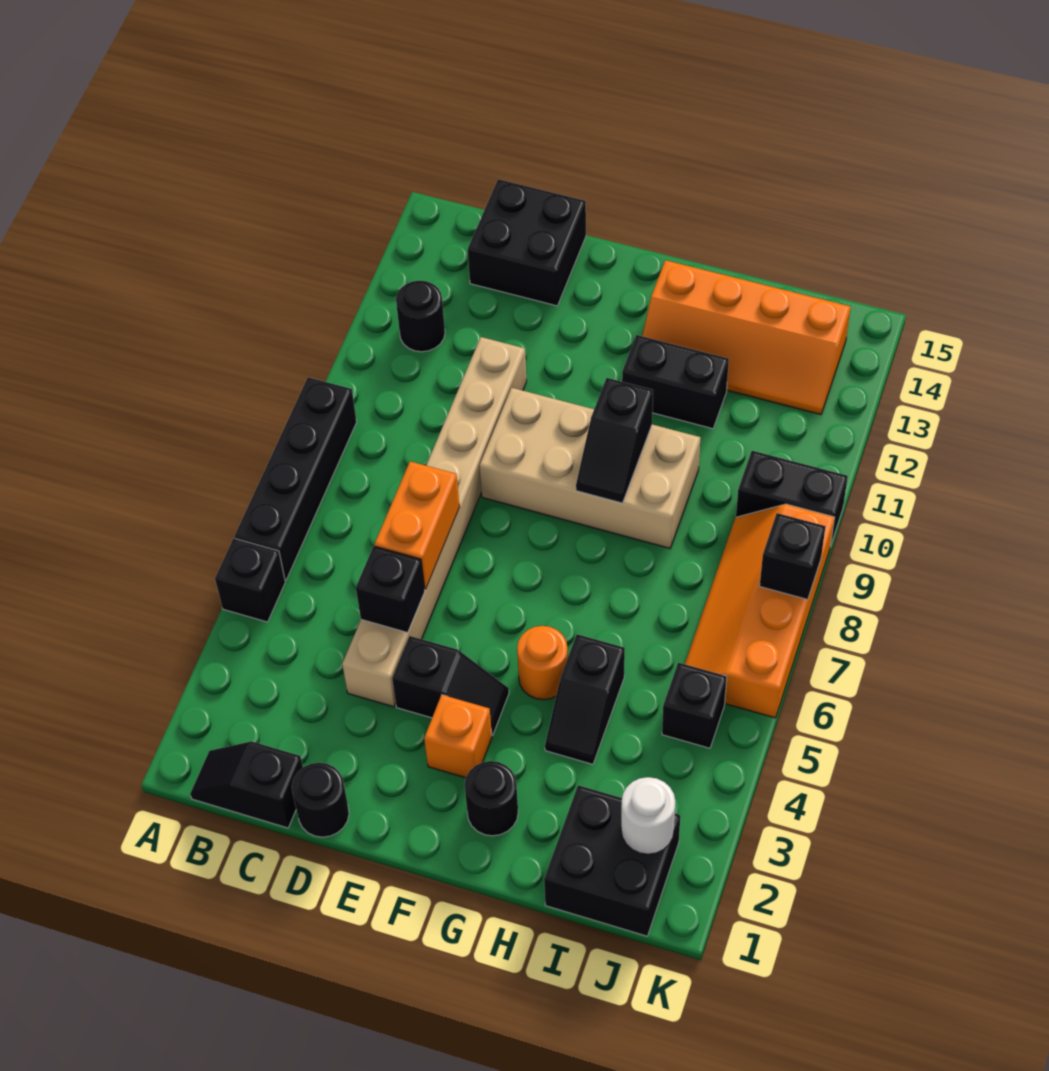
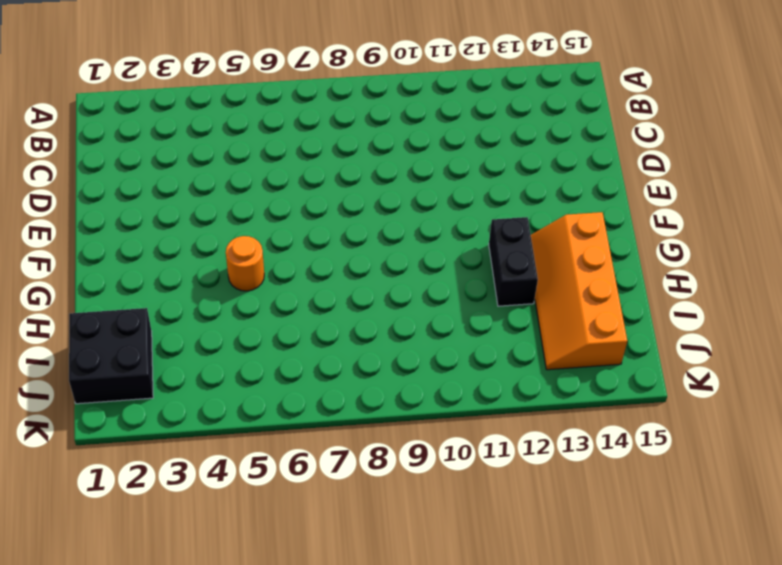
none -> black 1x1 brick [215,538,285,622]
none -> black 1x4 brick [235,377,357,580]
none -> black 1x2 slope [190,741,303,828]

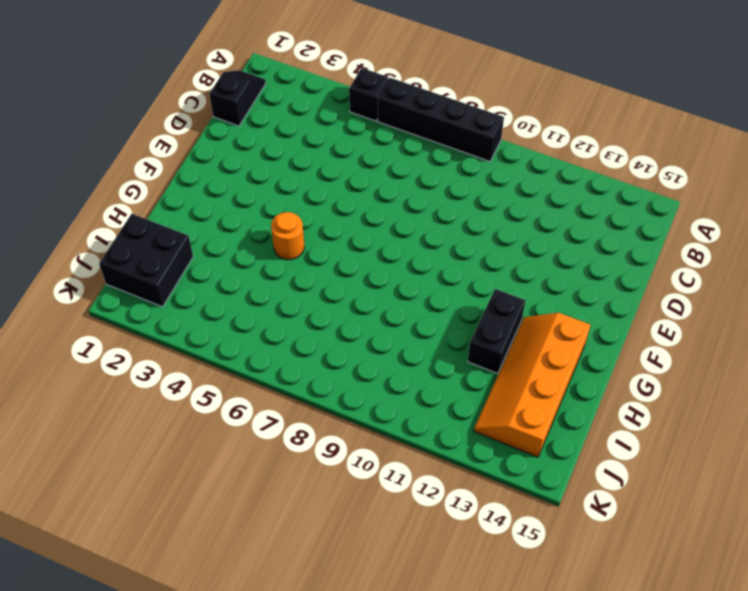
none -> black 1x1 round brick [396,281,445,352]
none -> black 2x2 brick [468,179,586,306]
none -> black 1x1 round brick [292,763,349,837]

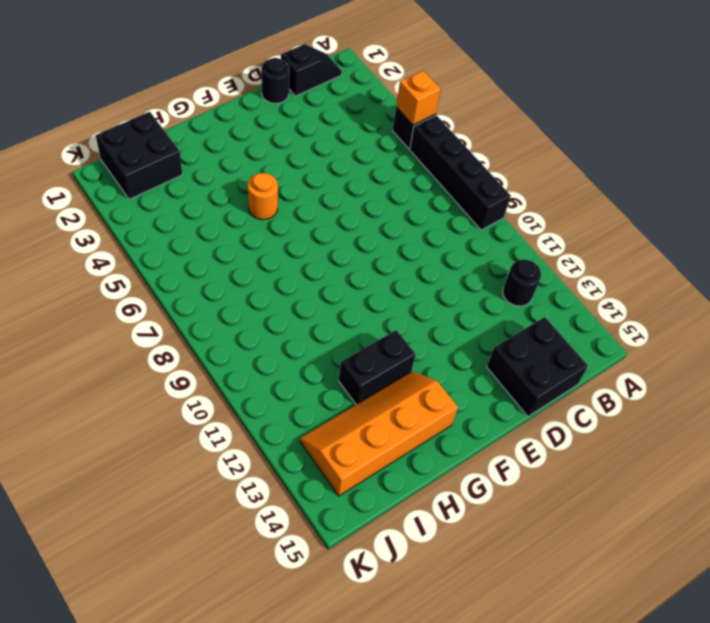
orange 1x1 brick [396,71,441,125] -> orange 1x1 brick moved to [424,695,492,778]
none -> tan 1x8 brick [342,337,526,707]
none -> black 1x2 slope [392,636,509,735]
none -> tan 2x4 brick [480,388,701,548]

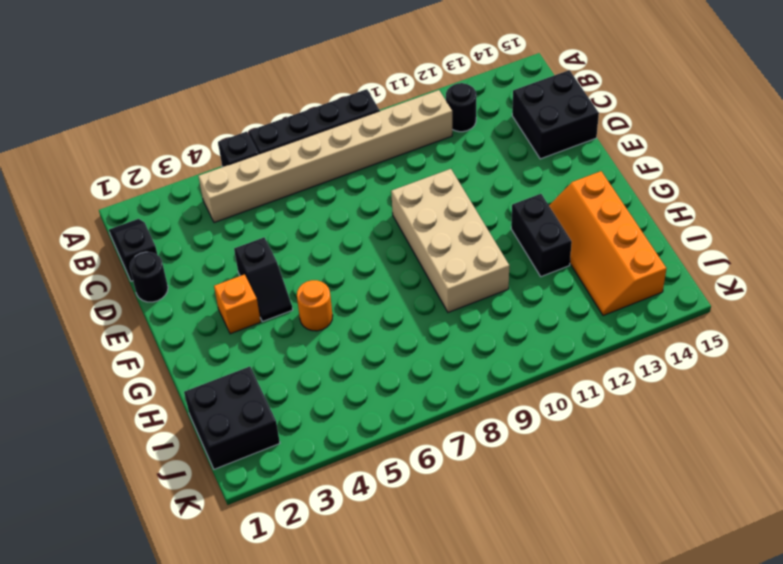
tan 1x8 brick [199,90,452,223] -> tan 1x8 brick moved to [342,337,526,707]
none -> black 1x1 round brick [464,761,518,836]
none -> black 1x2 slope [545,634,625,764]
none -> black 1x1 brick [662,663,727,748]

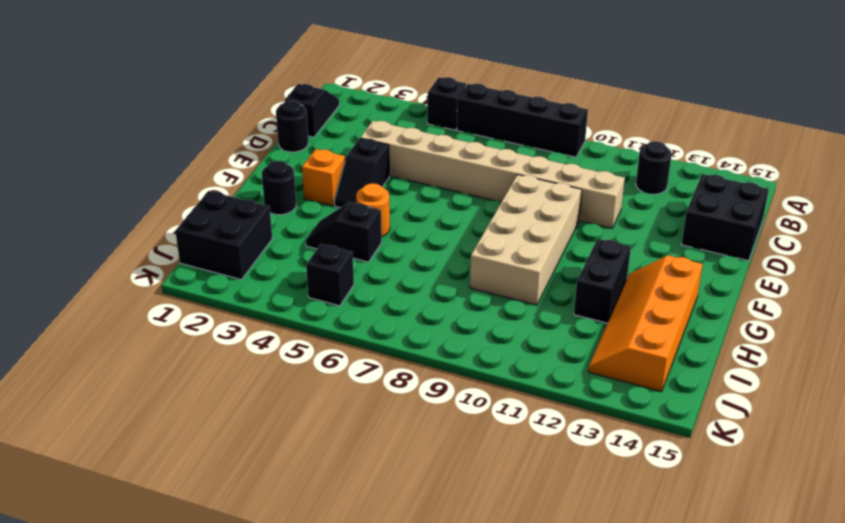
none -> orange 2x4 slope [685,504,835,718]
none -> black 1x2 brick [736,451,848,547]
none -> black 1x1 brick [356,546,425,633]

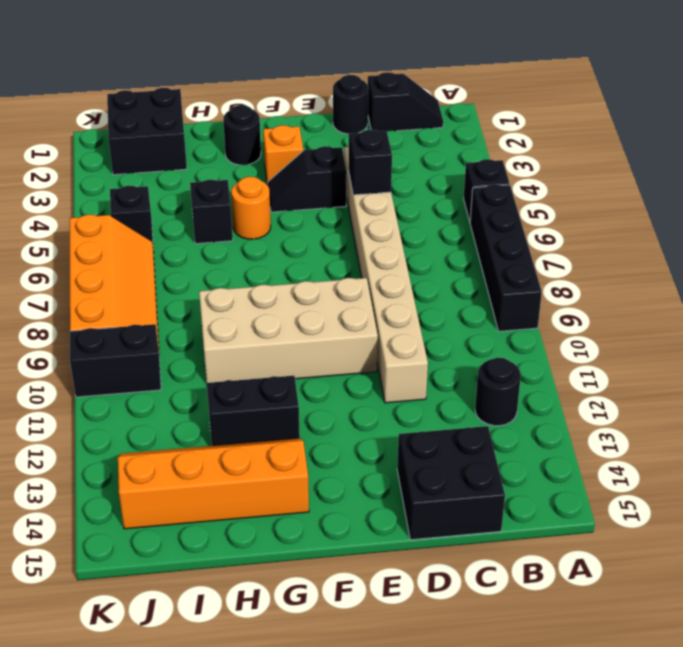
none -> orange 1x2 brick [374,461,459,589]
none -> black 1x2 slope [576,378,653,503]
none -> white 1x1 round brick [621,777,676,854]

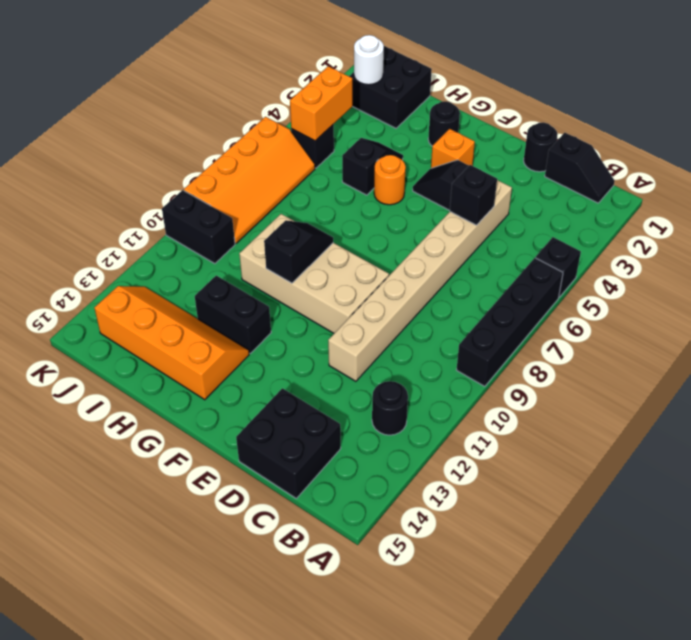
orange 1x2 brick [290,66,352,141] -> orange 1x2 brick moved to [374,461,459,589]
none -> black 1x1 brick [760,513,826,600]

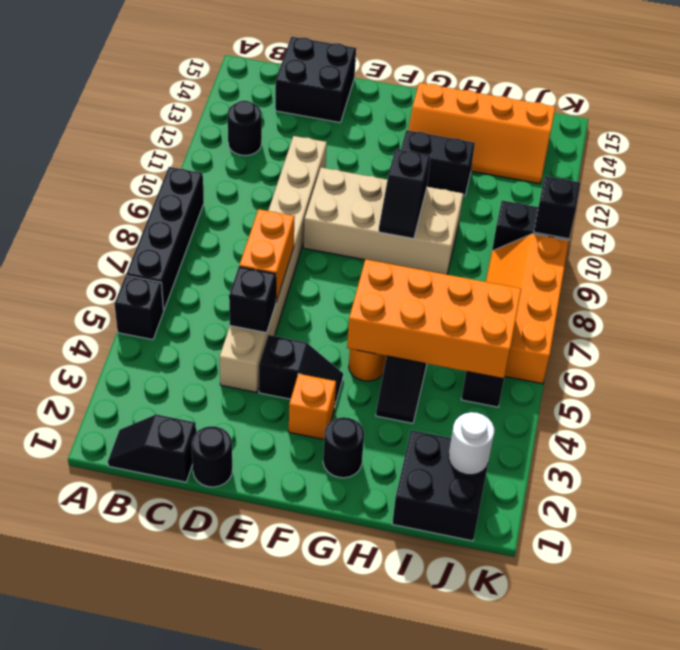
orange 2x4 brick [347,259,521,379] -> none
black 1x1 brick [534,176,580,239] -> black 1x1 brick moved to [760,513,826,600]

